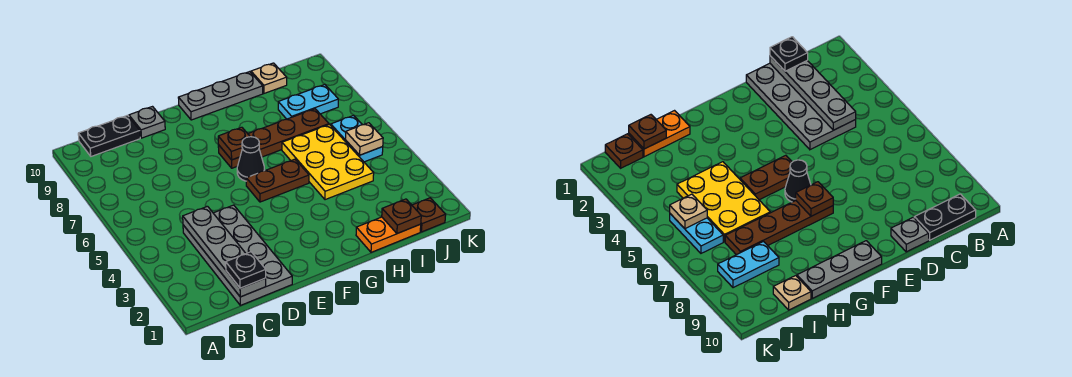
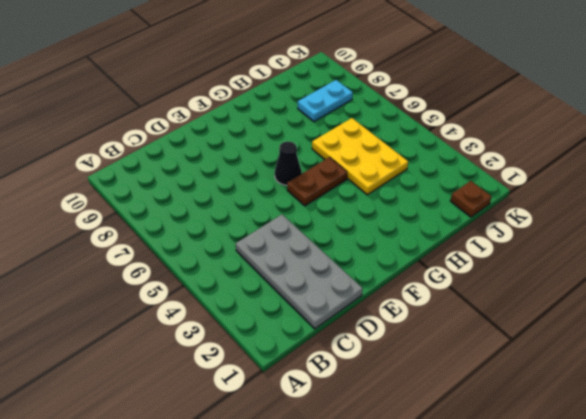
none -> black 1x2 plate [78,115,140,156]
none -> grey 1x1 plate [129,107,165,138]
none -> brown 1x4 plate [218,109,329,168]

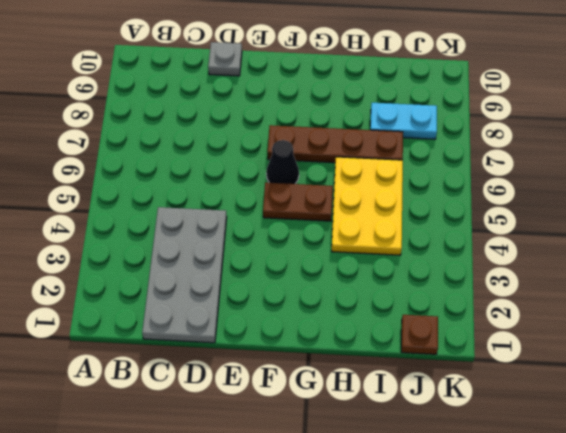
none -> black 1x2 plate [78,115,140,156]
none -> grey 1x3 plate [178,72,263,120]
none -> orange 1x2 plate [356,217,421,252]

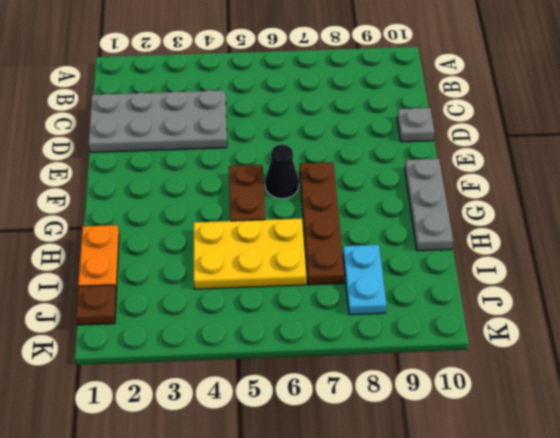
none -> black 1x2 plate [78,115,140,156]
none -> tan 1x1 plate [251,63,287,93]
none -> cyan 1x2 plate [331,115,383,162]

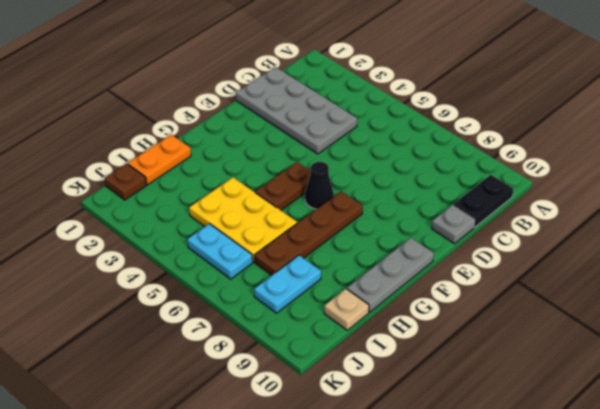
none -> grey 1x4 plate [183,206,266,297]
none -> brown 1x1 plate [218,127,250,160]
none -> brown 1x1 plate [382,199,421,234]

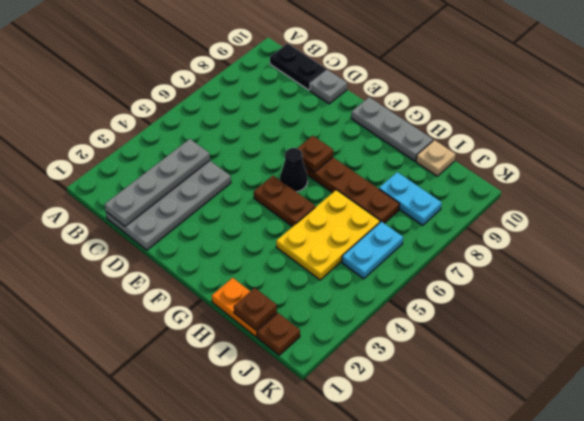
none -> tan 1x1 plate [345,123,383,155]
none -> black 1x1 plate [226,252,266,288]

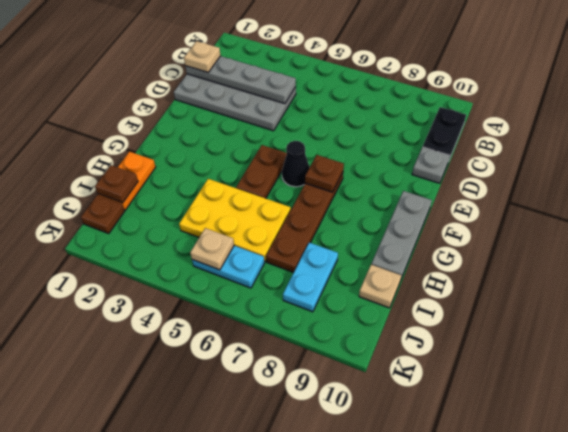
tan 1x1 plate [184,41,221,73] -> black 1x1 plate [226,252,266,288]

